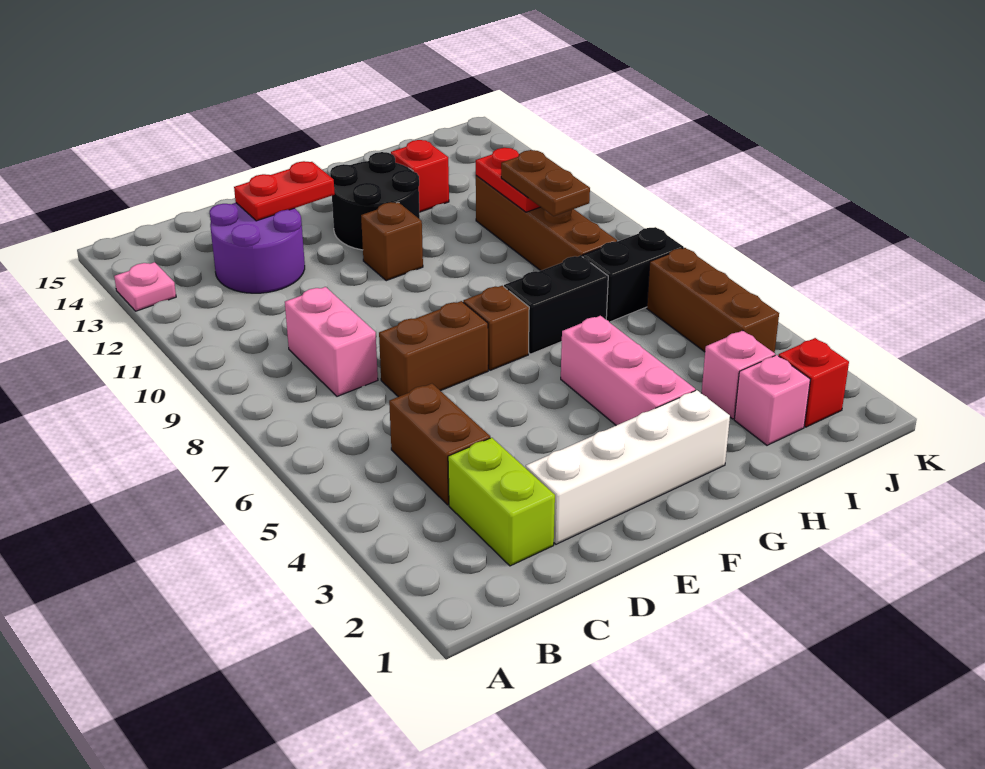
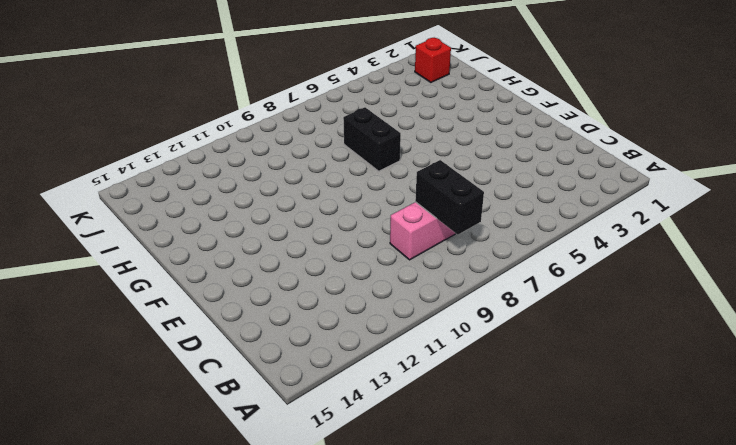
black 1x2 brick [415,160,484,235] -> black 1x2 brick moved to [582,227,684,322]
none -> pink 1x1 plate [114,262,176,311]
none -> lime 1x2 brick [448,438,555,566]
none -> brown 1x2 brick [389,384,490,505]

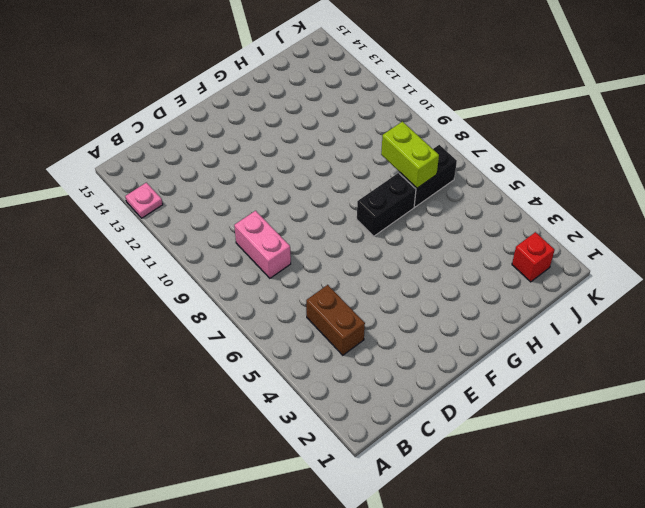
lime 1x2 brick [381,122,439,188] -> lime 1x2 brick moved to [448,438,555,566]
none -> purple 2x2 round brick [210,203,305,293]
none -> white 1x4 brick [526,390,730,544]
none -> brown 1x2 brick [379,301,488,397]

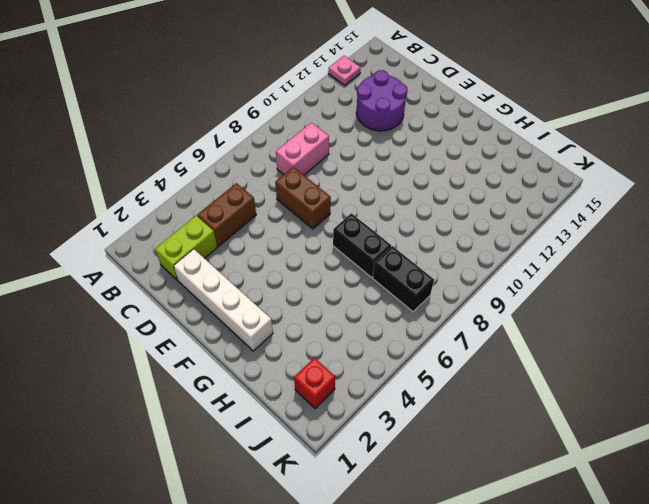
none -> brown 1x1 brick [463,286,529,370]
none -> brown 1x1 brick [361,202,423,281]
none -> black 2x2 round brick [330,152,420,250]

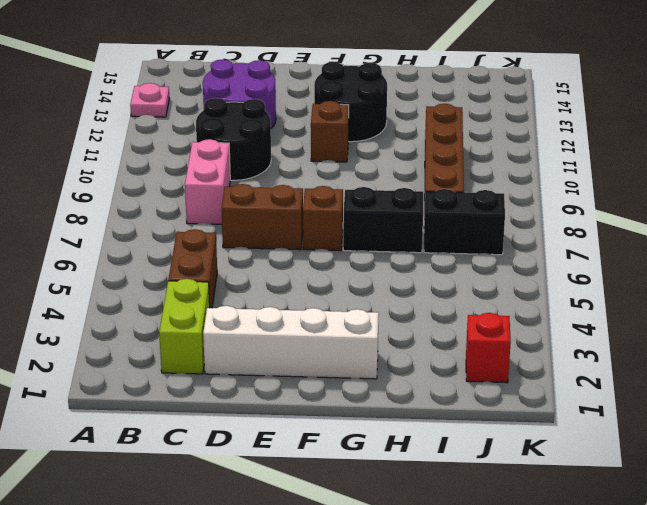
black 2x2 round brick [196,98,271,180] -> none
none -> pink 1x3 brick [561,316,695,425]
none -> red 1x1 brick [391,140,449,212]
none -> pink 1x1 brick [734,355,810,445]

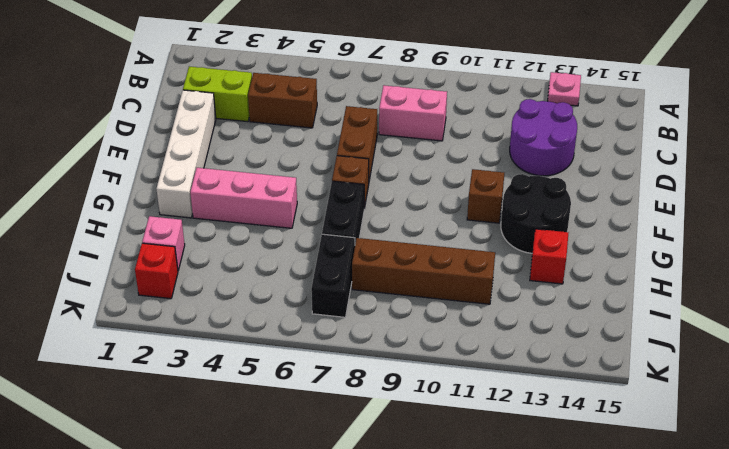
none -> pink 1x1 brick [702,331,775,419]
none -> brown 1x3 brick [647,248,779,353]
none -> red 1x2 plate [234,161,335,221]

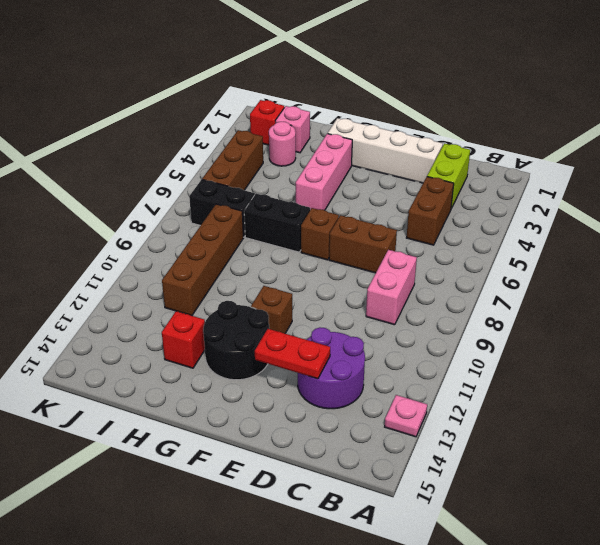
pink 1x1 round brick [269,122,296,166] -> pink 1x1 brick [702,331,775,419]
none -> red 1x2 plate [476,148,540,212]
none -> brown 1x2 plate [501,150,590,216]

